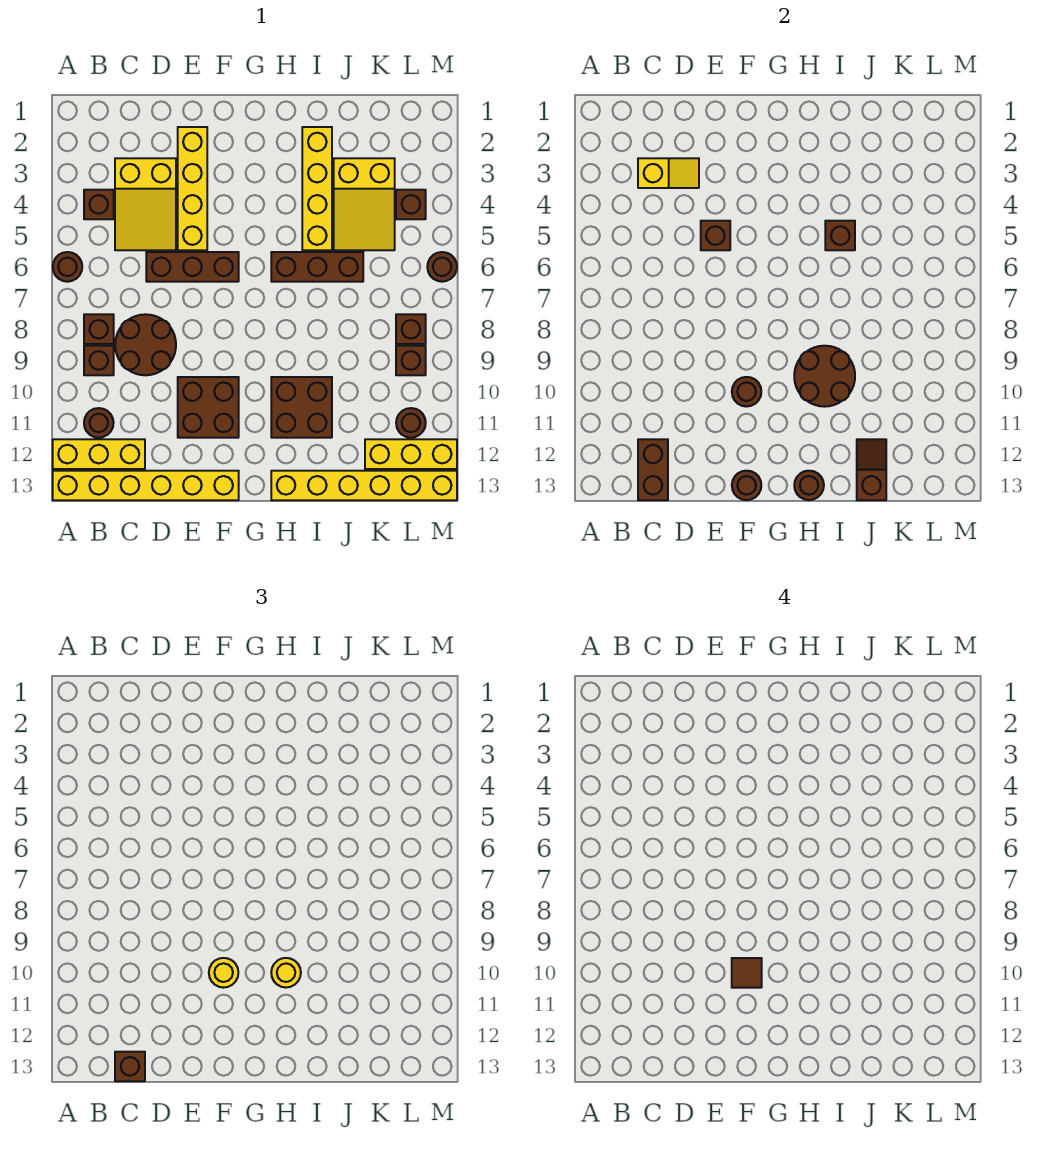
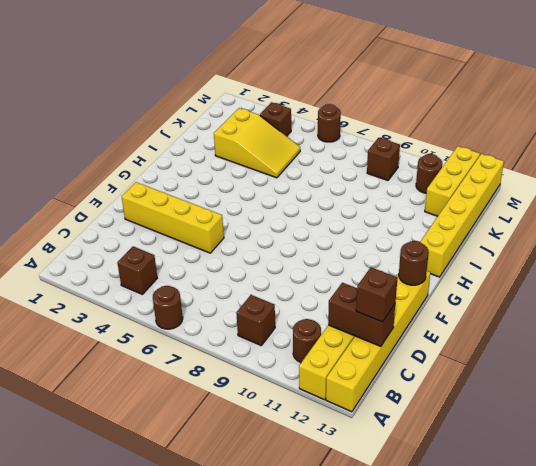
none -> brown 1x1 brick [84,314,114,344]
none -> yellow 2x3 slope [115,158,176,250]
none -> brown 2x2 round brick [115,314,176,375]
none -> brown 1x3 brick [146,252,239,282]

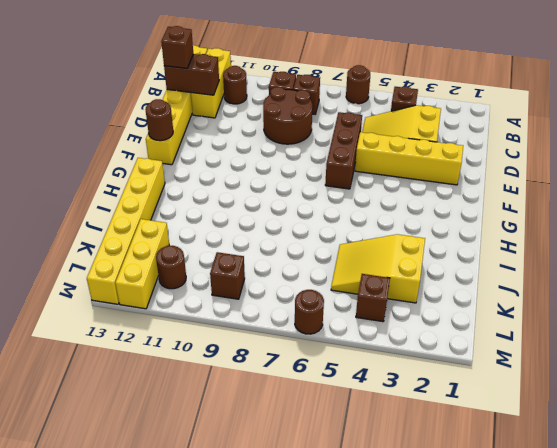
none -> brown 2x2 brick [178,377,239,438]
none -> brown 1x3 brick [271,252,363,282]
none -> brown 2x2 brick [271,377,332,438]
none -> yellow 1x4 brick [302,127,332,250]

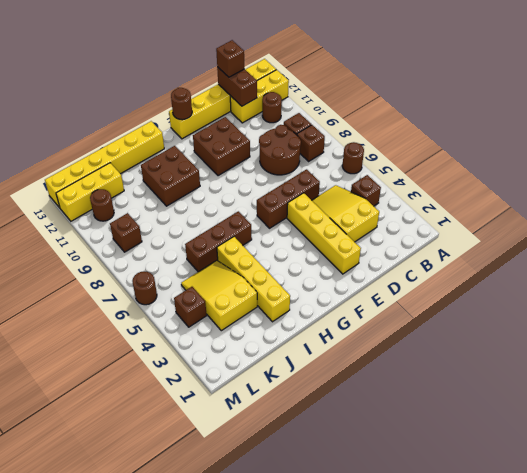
none -> brown 1x1 brick [396,314,426,344]
none -> yellow 1x2 slope [638,158,699,188]
none -> brown 1x1 brick [701,221,730,250]
none -> brown 1x1 round brick [732,377,761,407]

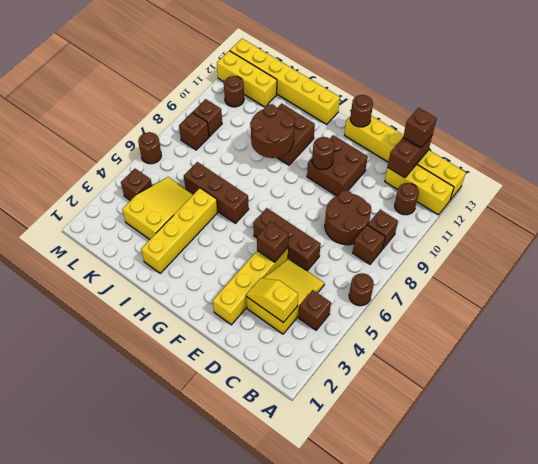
none -> brown 1x1 round brick [794,471,824,500]
none -> brown 1x1 brick [825,221,855,250]
none -> brown 1x2 slope [857,439,886,500]
none -> yellow 1x1 round brick [209,958,238,988]

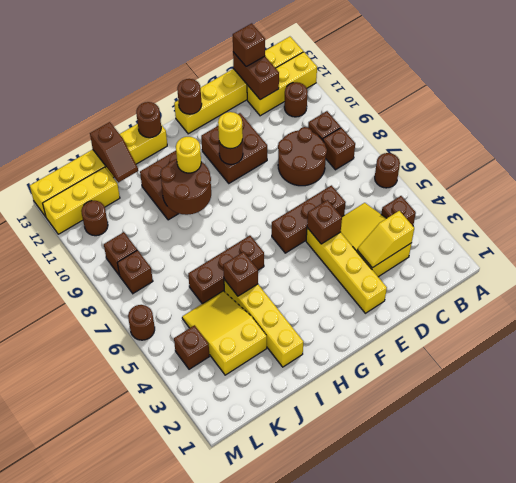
none -> brown 1x1 tile [732,958,762,988]

